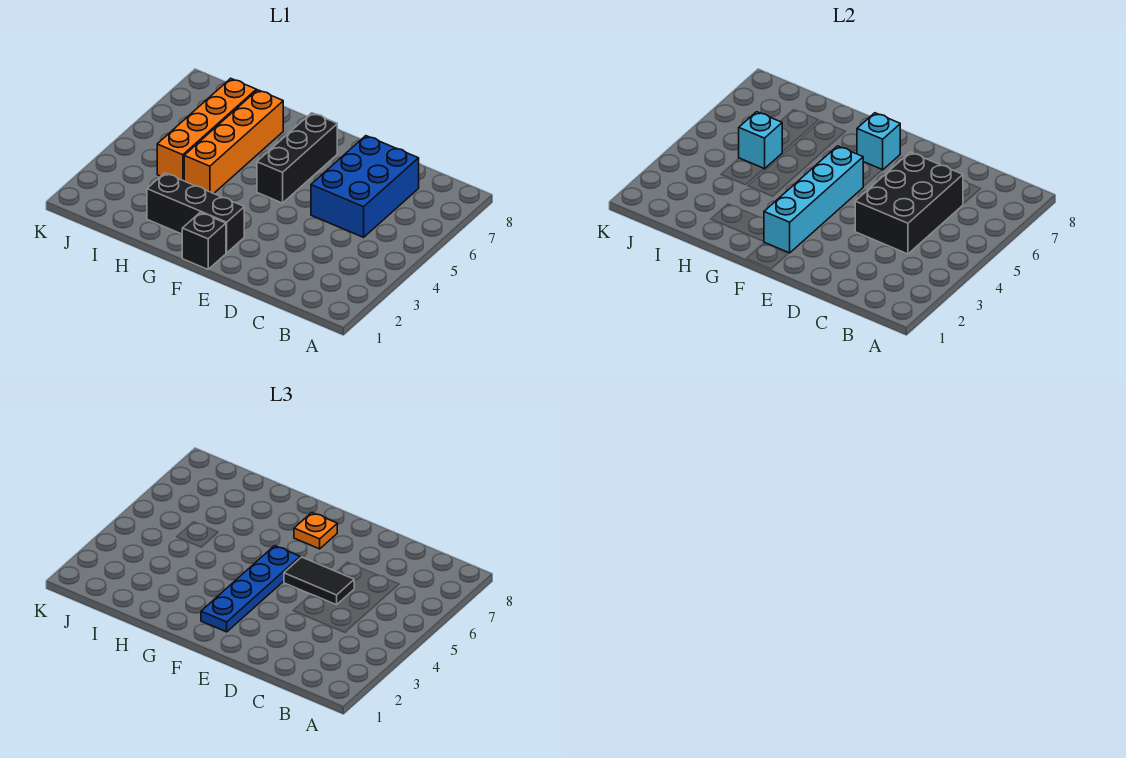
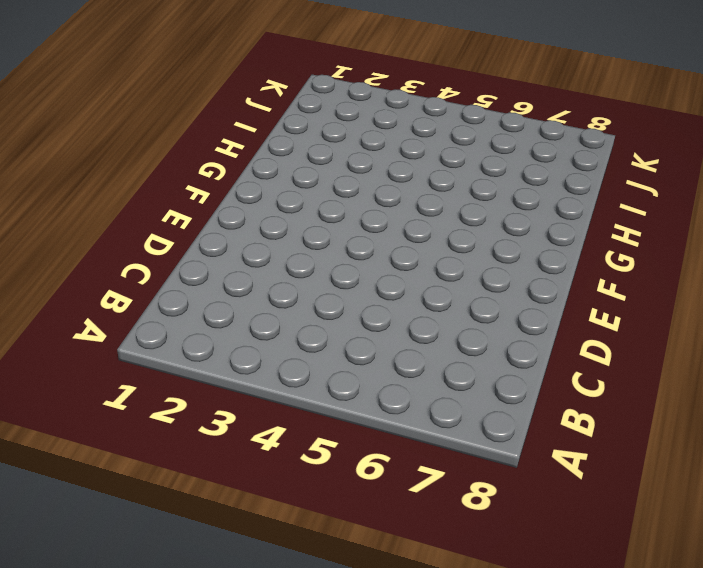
none -> blue 2x3 brick [311,136,419,237]
none -> black 1x1 brick [182,212,226,269]
none -> black 1x3 brick [147,173,244,253]

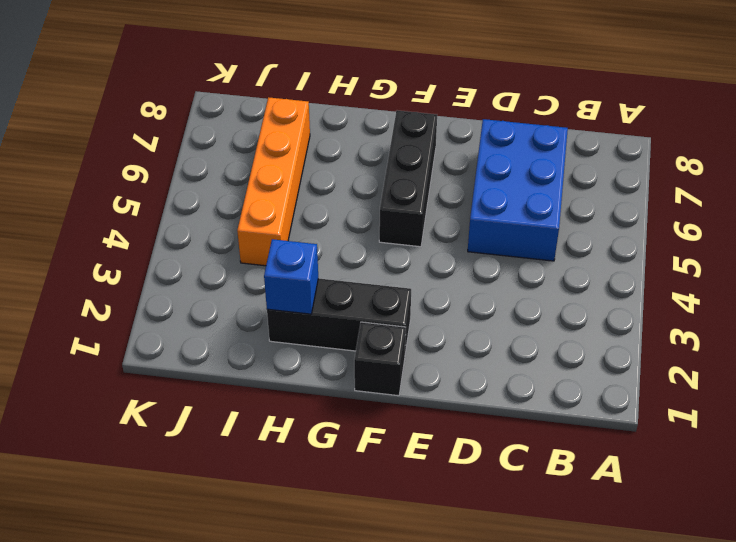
blue 1x1 brick [264,239,318,314] -> none
none -> orange 1x4 brick [184,90,284,193]
none -> black 2x3 brick [855,152,963,254]
none -> cyan 1x4 brick [764,146,863,253]

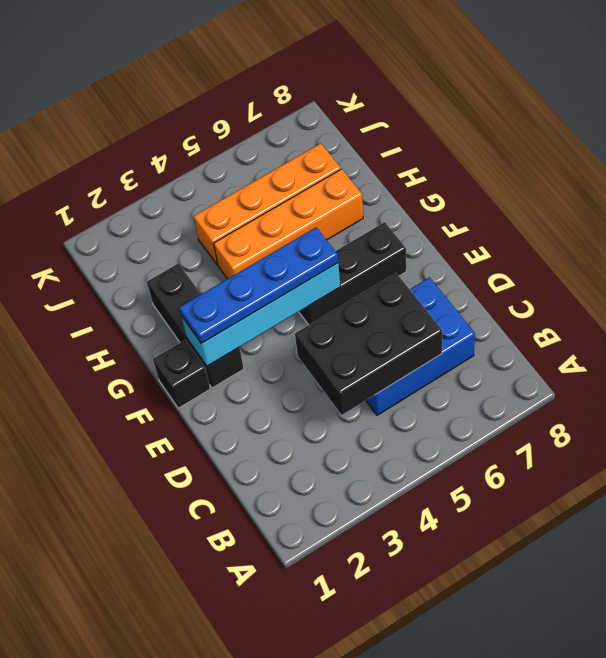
none -> cyan 1x1 brick [857,113,900,170]
none -> cyan 1x1 brick [739,112,782,169]
none -> black 1x2 tile [284,557,354,605]

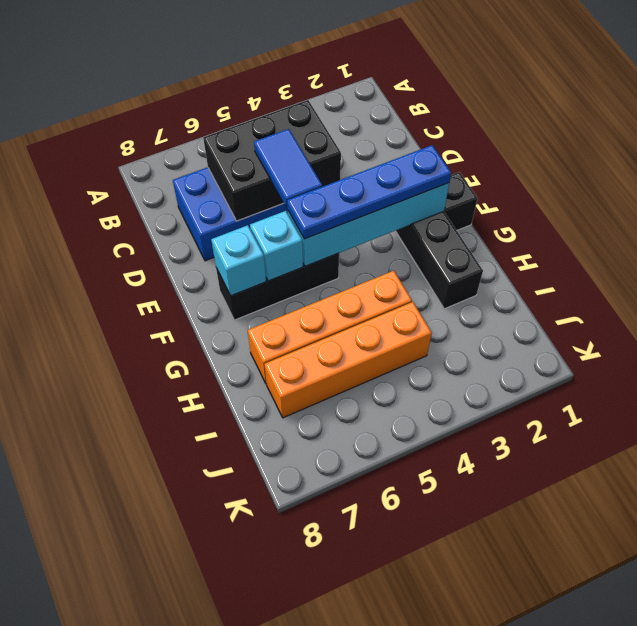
blue 1x2 tile [254,129,322,208] -> black 1x2 tile [284,557,354,605]
cyan 1x1 brick [250,211,303,281] -> cyan 1x1 brick moved to [739,112,782,169]
none -> orange 1x1 plate [294,513,337,549]

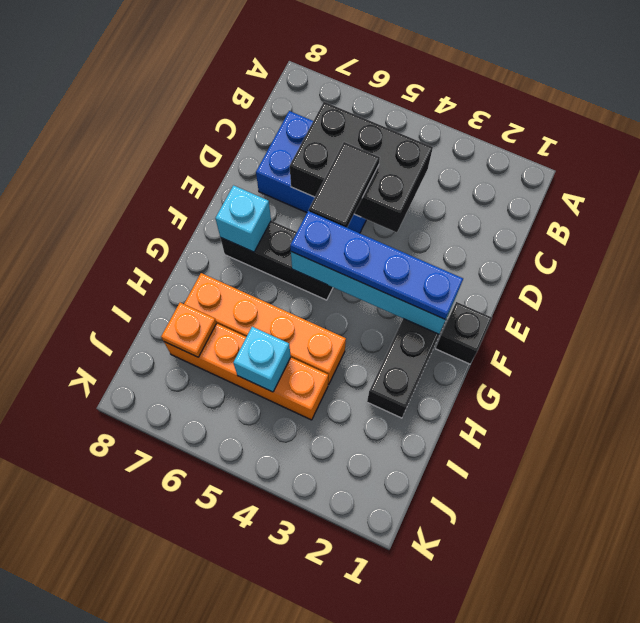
orange 1x1 plate [161,303,217,357] -> orange 1x1 plate moved to [294,513,337,549]

